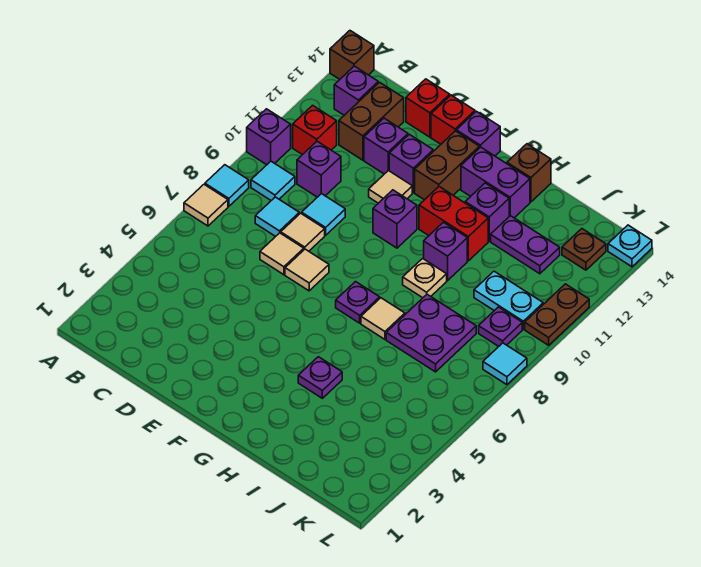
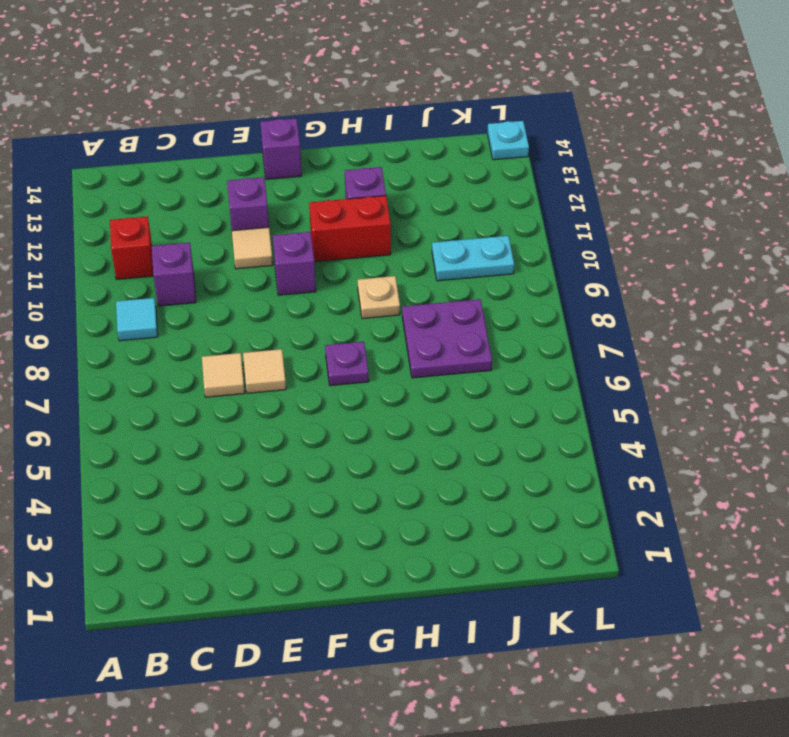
none -> tan 1x1 tile [184,185,228,226]
none -> cyan 1x1 tile [205,165,249,206]
none -> purple 1x1 brick [247,109,291,165]
none -> brown 1x1 brick [330,31,374,79]

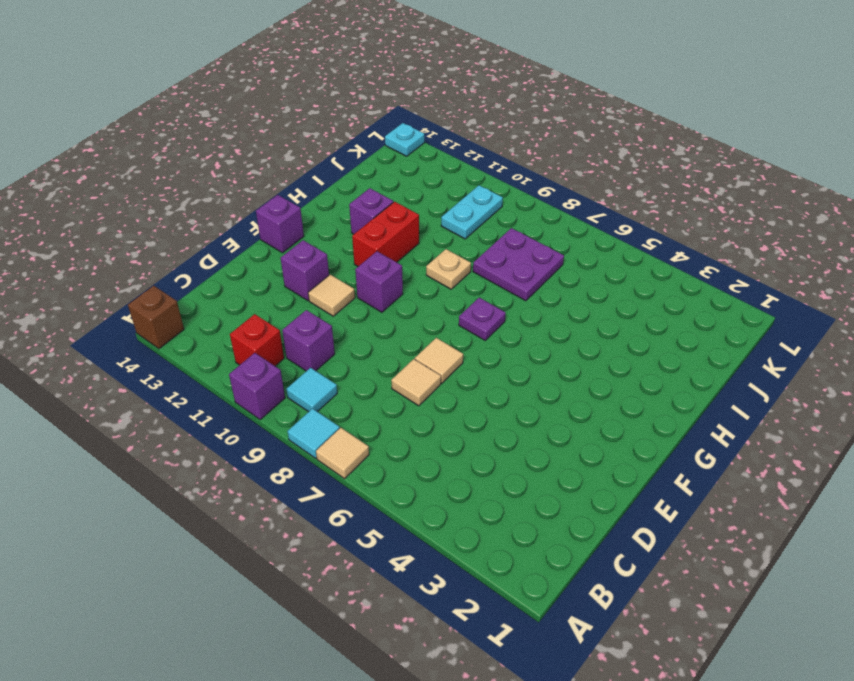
none -> purple 1x1 brick [334,66,378,115]
none -> cyan 1x1 tile [255,197,299,236]
none -> brown 1x2 brick [339,82,404,160]
none -> tan 1x1 tile [281,213,325,251]

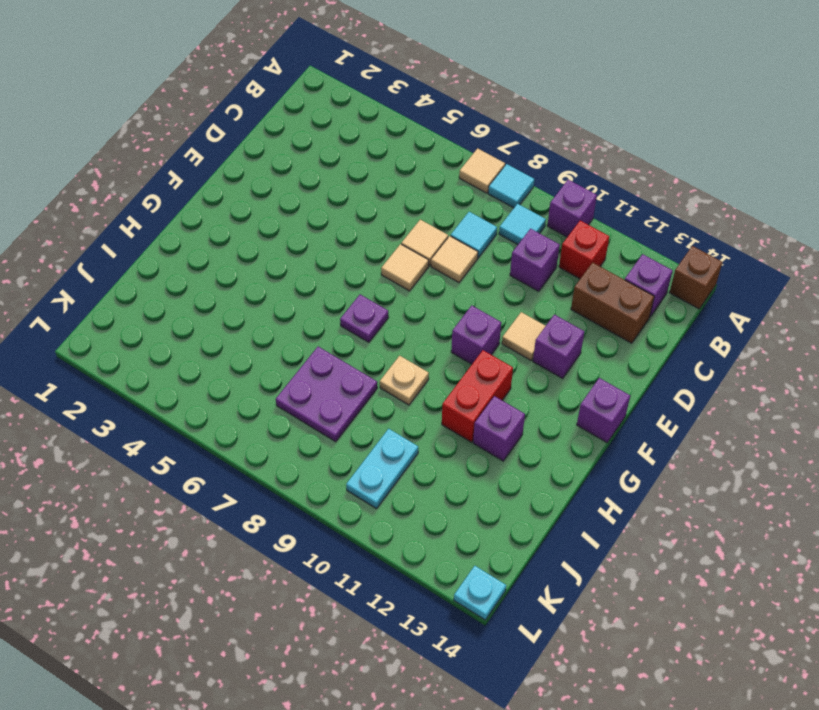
none -> cyan 1x1 tile [302,194,345,235]
none -> purple 1x1 brick [364,118,408,174]
none -> red 1x1 brick [406,79,450,137]
none -> red 1x1 brick [431,95,475,144]

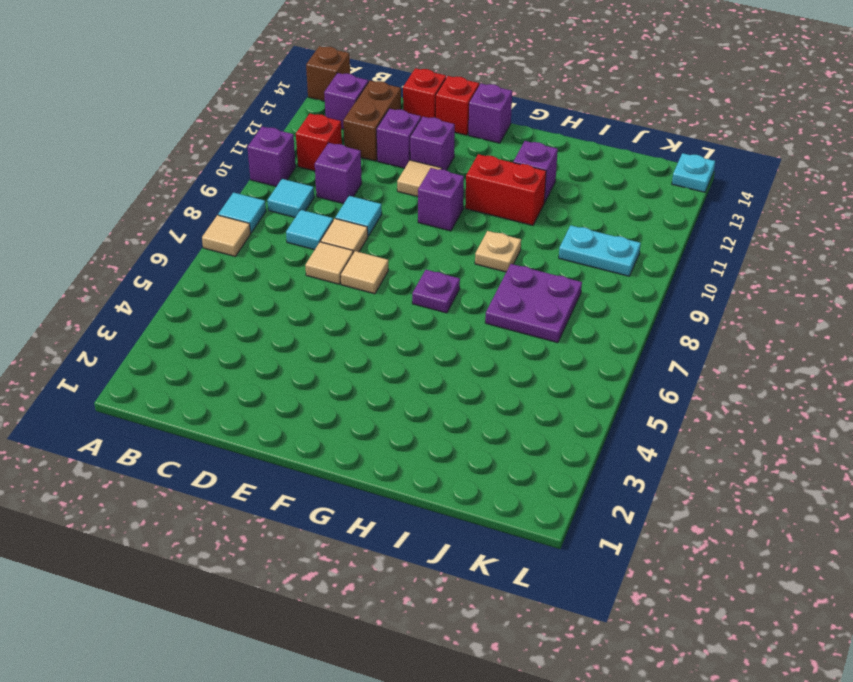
none -> brown 1x2 brick [415,131,479,200]
none -> purple 1x2 brick [461,147,530,218]
none -> purple 1x1 plate [298,357,342,398]
none -> tan 1x1 tile [361,298,405,339]

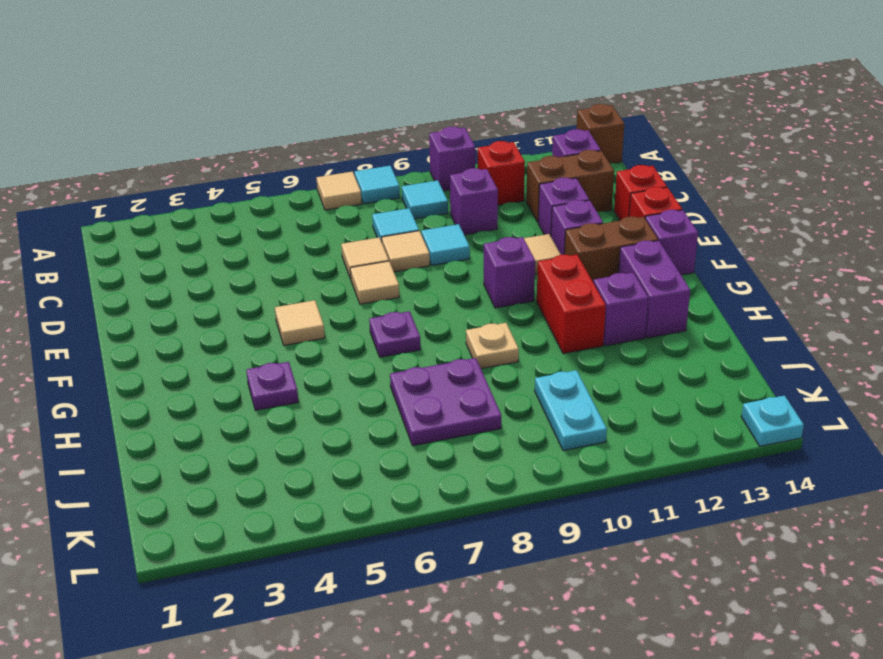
tan 1x1 tile [275,300,325,345] -> tan 1x1 tile moved to [361,298,405,339]
none -> purple 1x1 brick [424,222,467,281]
none -> brown 1x1 brick [507,144,551,202]
none -> purple 1x2 plate [491,216,560,274]
none -> purple 1x1 plate [479,307,522,347]

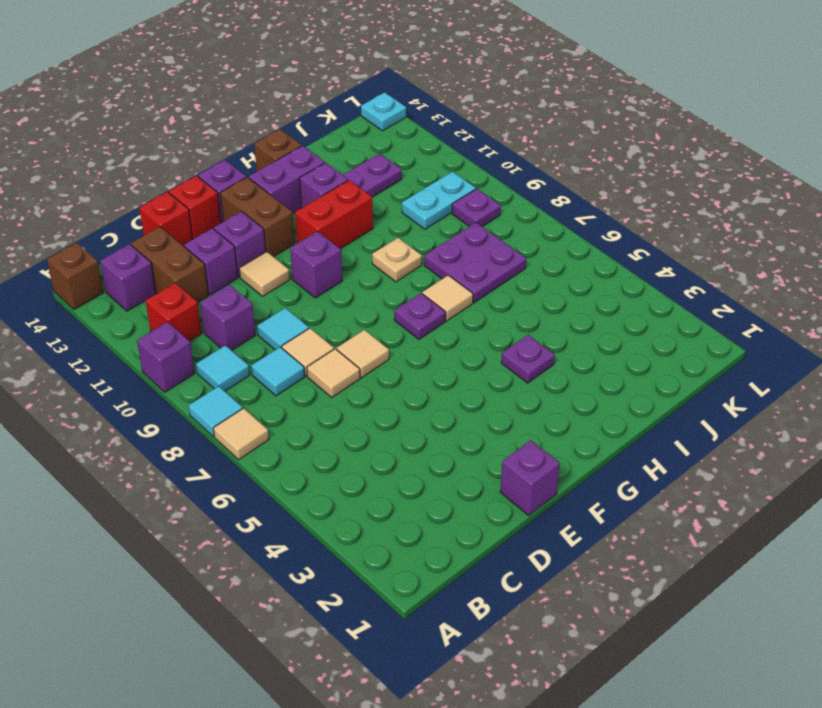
purple 1x1 brick [500,440,560,515] -> purple 1x1 brick moved to [424,222,467,281]
none -> brown 1x1 plate [562,229,606,270]
none -> cyan 1x1 tile [483,343,527,385]
none -> brown 1x2 plate [525,284,589,345]

